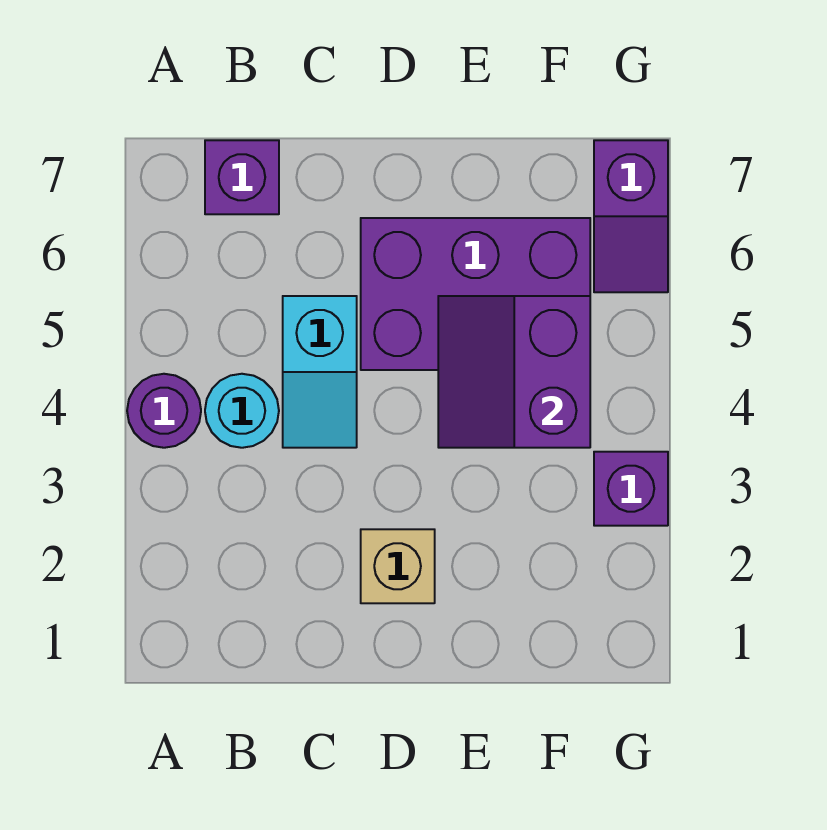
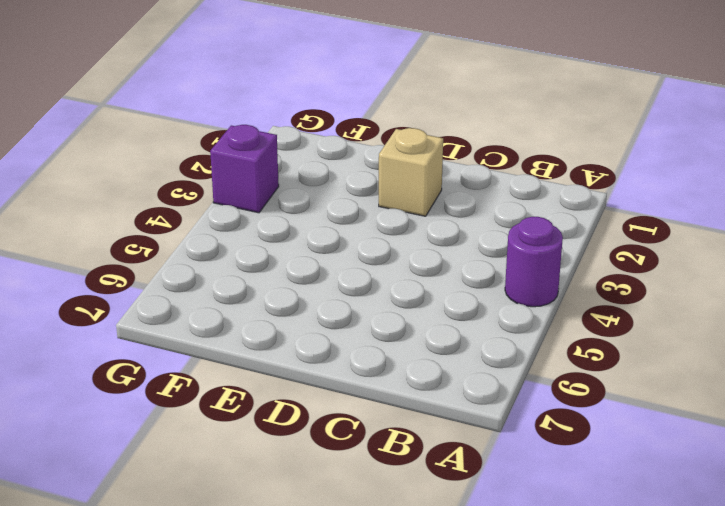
none -> cyan 1x1 round brick [205,374,279,448]
none -> purple 1x1 brick [205,140,279,214]

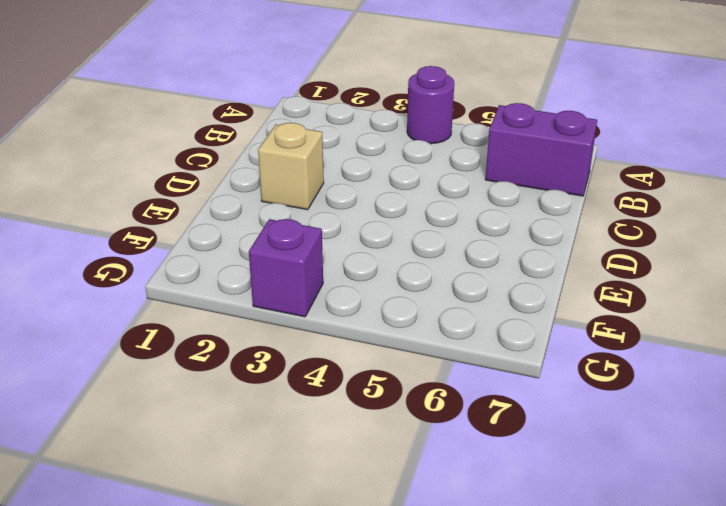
purple 1x2 brick [485,103,597,196] -> purple 1x1 brick [205,140,279,214]
none -> cyan 1x1 round brick [205,374,279,448]
none -> cyan 1x2 slope [283,296,357,448]

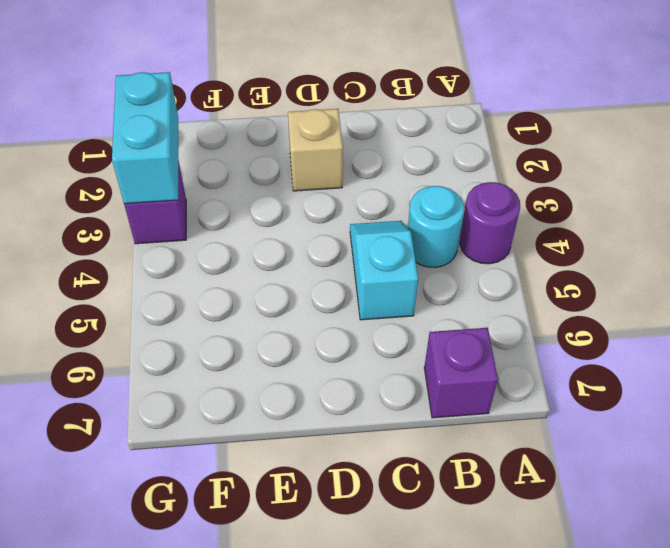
cyan 1x2 brick [112,72,178,204] -> none
none -> purple 2x3 brick [361,218,590,370]
none -> purple 1x2 slope [594,140,668,292]

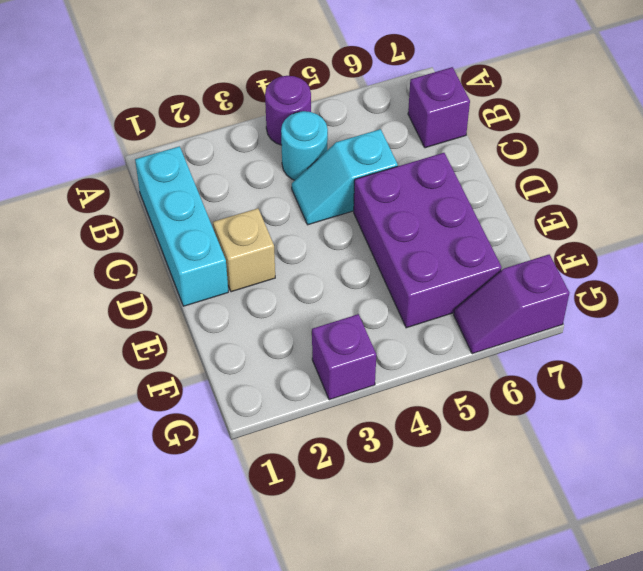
cyan 1x3 brick [135,146,228,306] -> none
none -> purple 2x2 slope [438,296,590,448]

